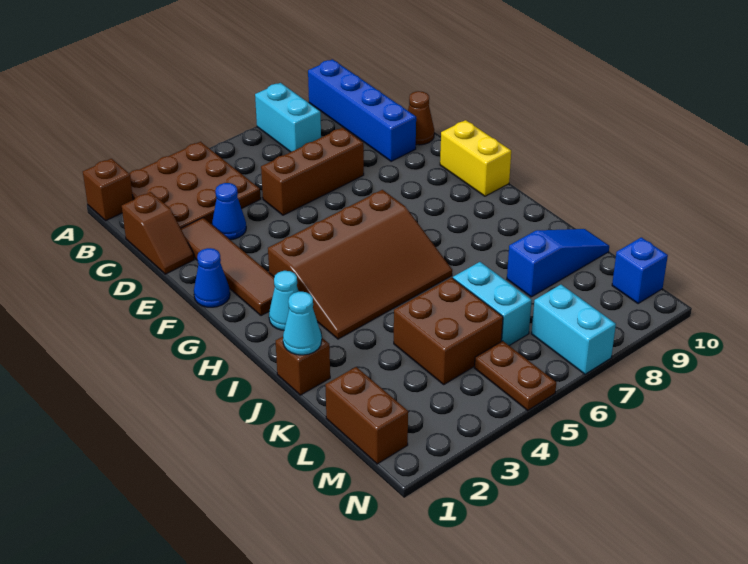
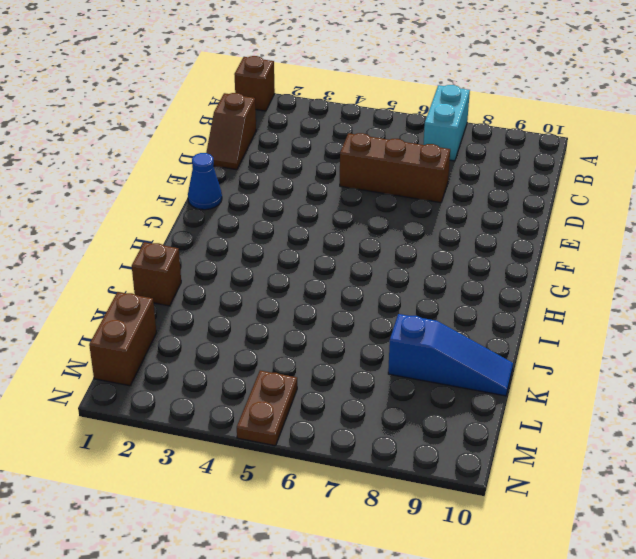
none -> brown 3x3 plate [129,142,261,228]
none -> blue 1x4 brick [308,59,416,161]
none -> brown 1x4 tile [181,218,275,316]

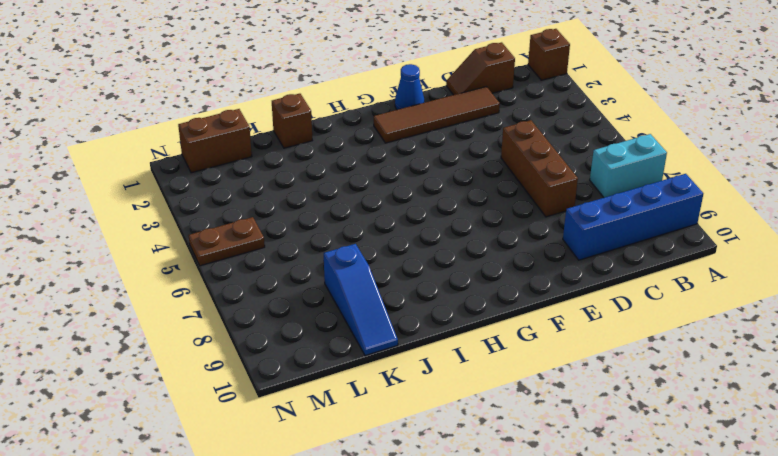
none -> brown 3x3 plate [129,142,261,228]
none -> blue 1x1 cone [212,183,246,240]
none -> brown 1x1 cone [408,91,434,145]

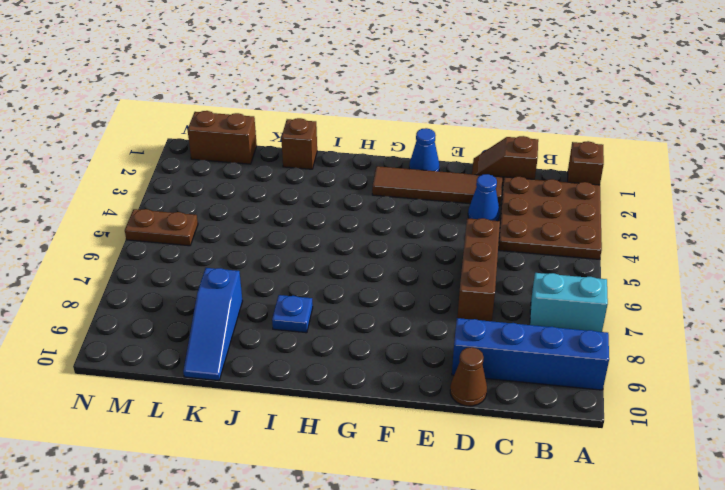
blue 1x1 plate [272,295,313,333] -> none
none -> yellow 1x2 brick [440,120,511,196]
none -> brown 3x4 slope [268,190,452,339]
none -> cyan 1x1 cone [269,271,299,330]

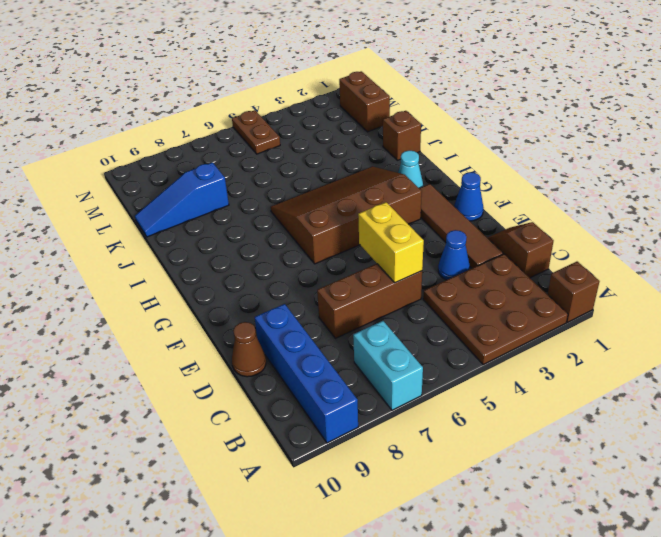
yellow 1x2 brick [358,202,424,283] -> yellow 1x2 brick moved to [440,120,511,196]
none -> brown 2x2 brick [394,278,503,384]
none -> cyan 1x2 brick [453,262,532,345]
none -> cyan 1x2 brick [531,285,616,374]

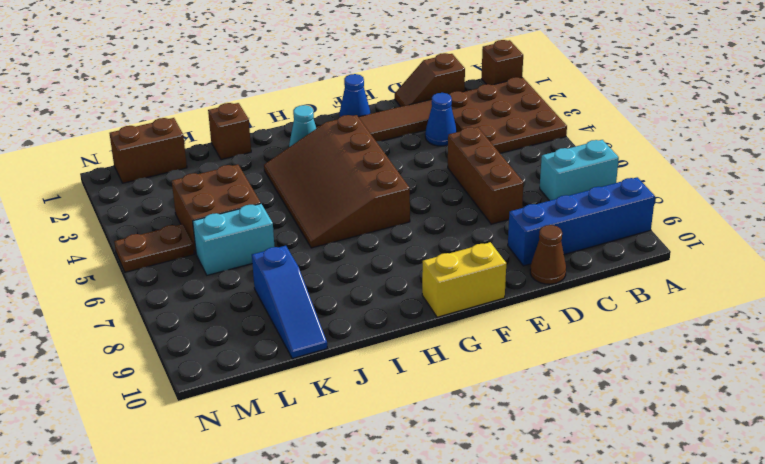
none -> cyan 1x2 brick [531,285,616,374]
none -> blue 1x1 brick [612,237,668,304]
none -> cyan 1x1 cone [283,292,322,355]

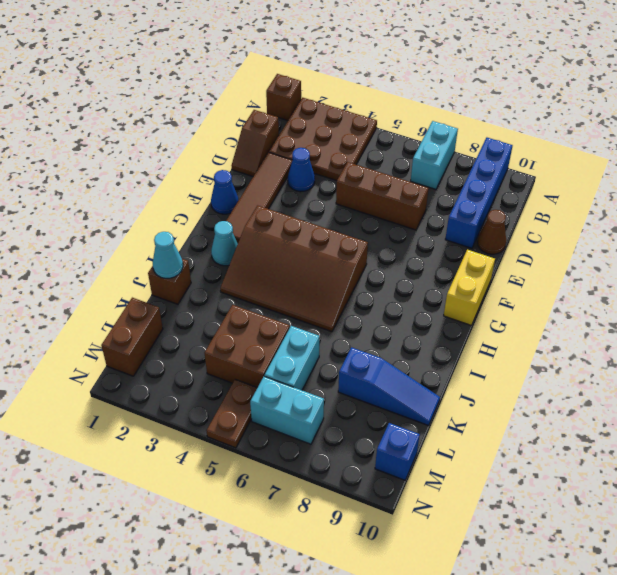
cyan 1x2 brick [250,376,324,444] -> cyan 1x2 brick turned to [531,285,616,374]

